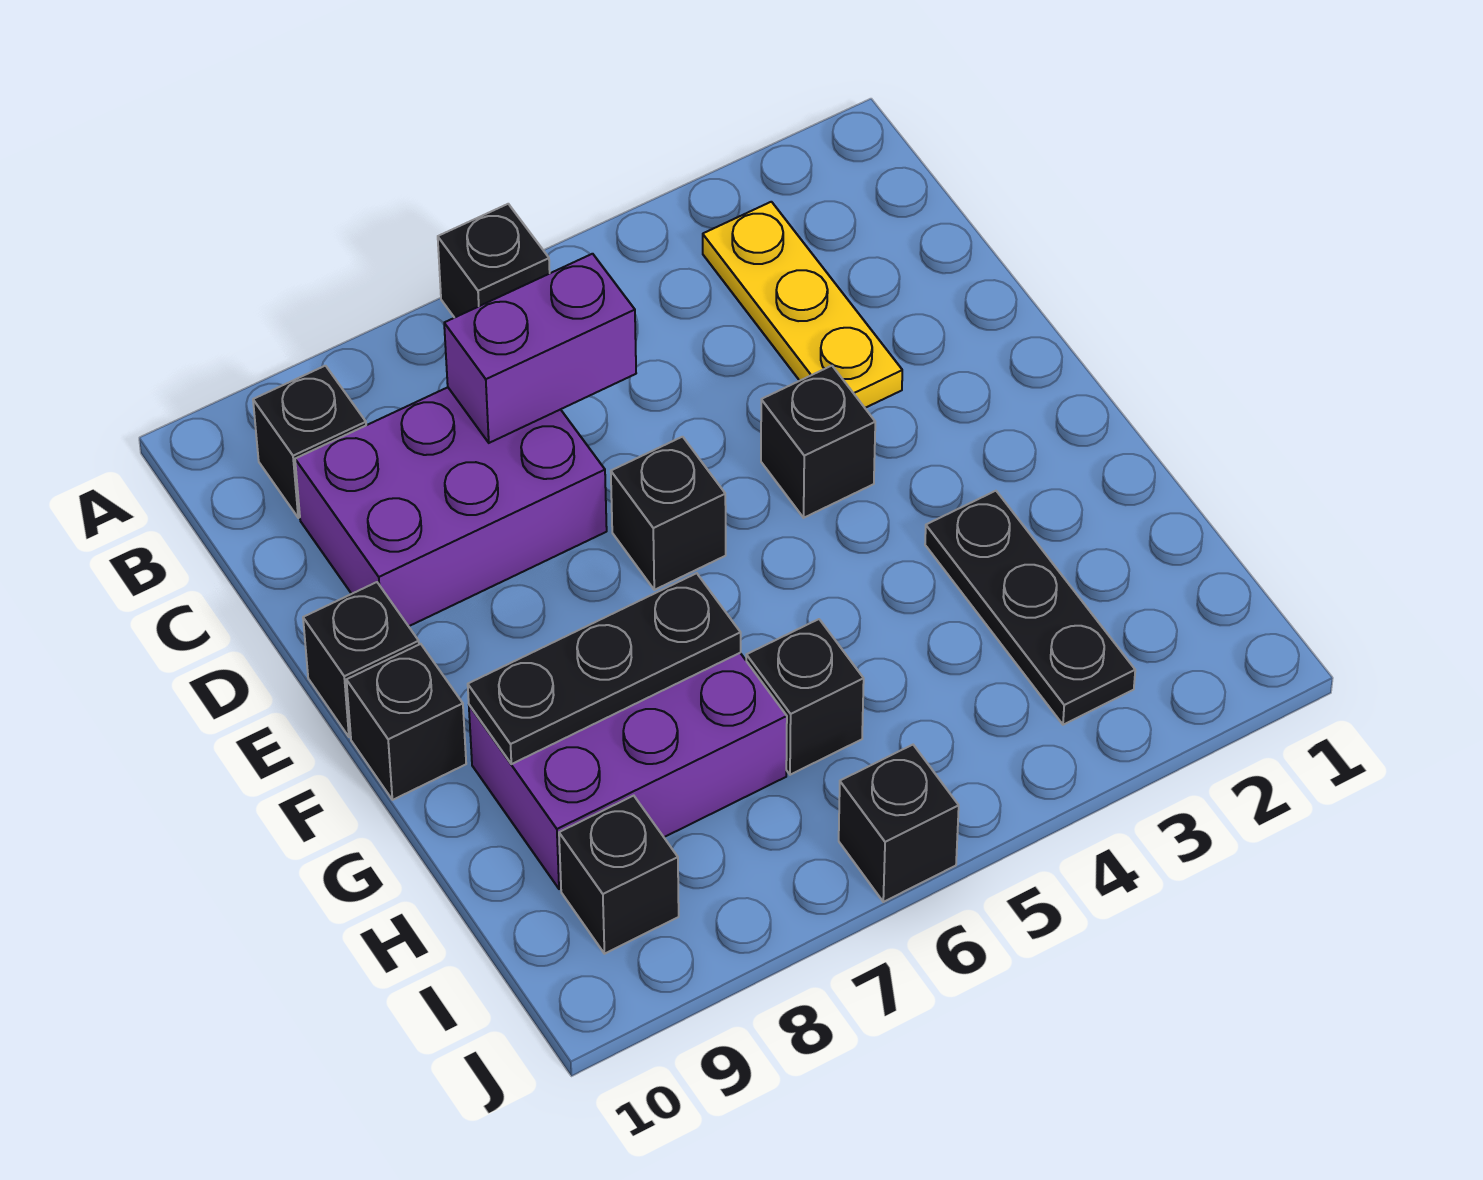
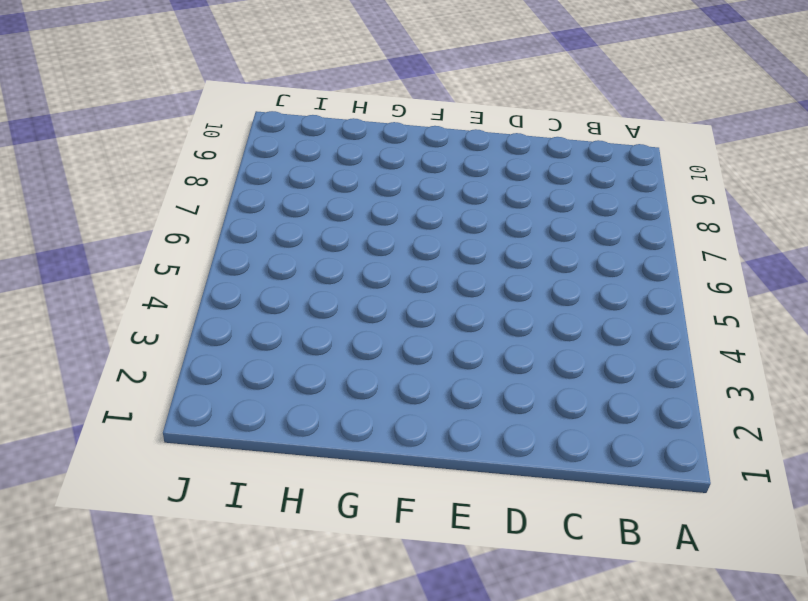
none -> black 1x1 brick [438,204,550,318]
none -> yellow 1x3 plate [703,202,902,408]
none -> black 1x1 brick [253,366,366,518]

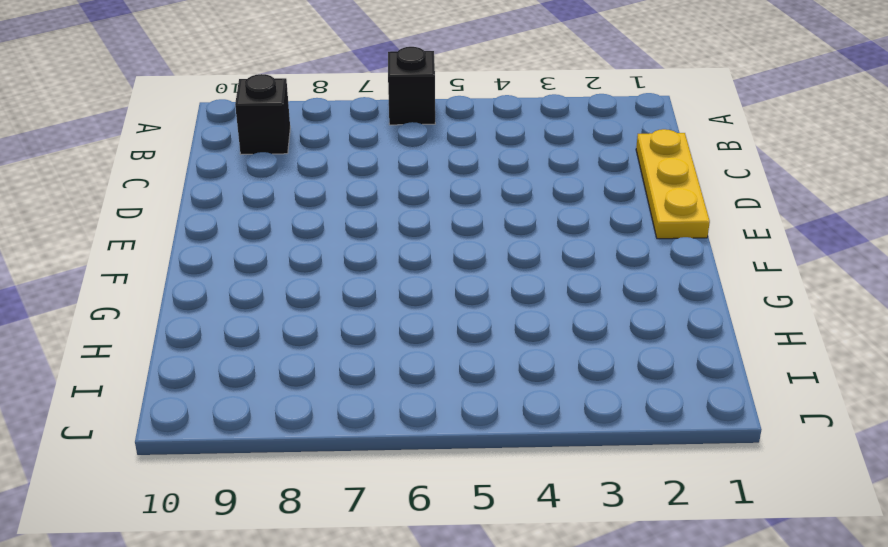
yellow 1x3 plate [636,129,710,239] -> yellow 1x3 plate moved to [703,202,902,408]
none -> purple 2x3 brick [295,387,607,626]
none -> black 1x1 brick [761,366,875,518]
none -> black 1x1 brick [611,437,726,590]

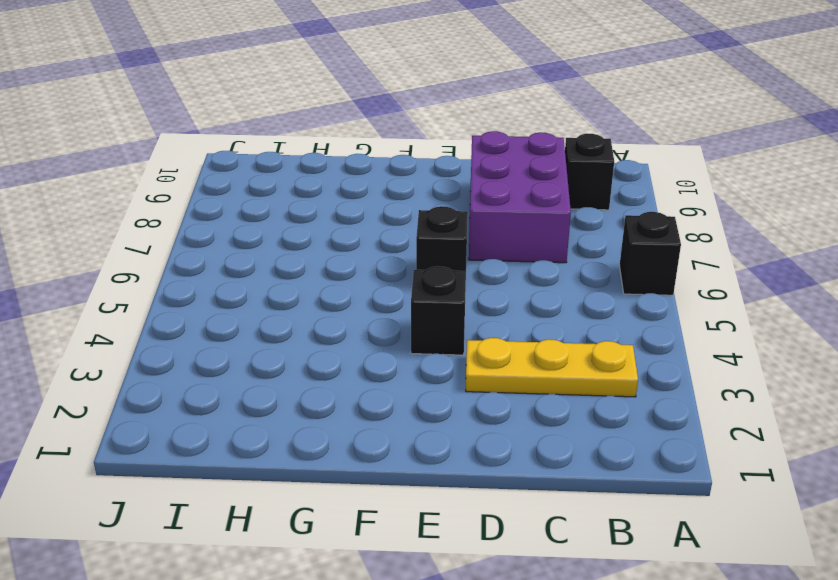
none -> black 1x1 brick [303,582,419,737]
none -> black 1x1 brick [346,644,466,800]
none -> black 1x3 plate [925,491,1135,725]

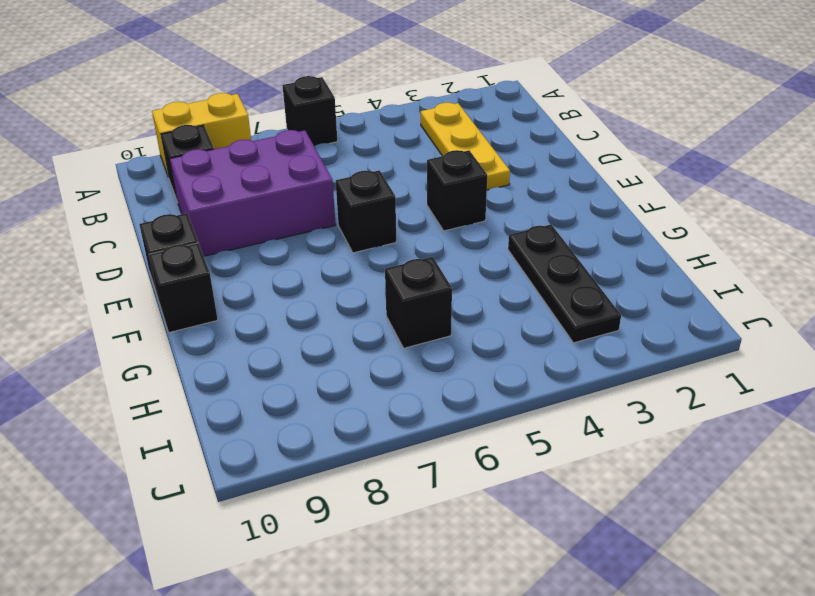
yellow 1x2 brick [152,93,251,175] -> none
none -> purple 2x3 brick [469,653,787,889]
none -> black 1x1 brick [559,796,679,954]
none -> black 1x1 brick [839,745,959,902]

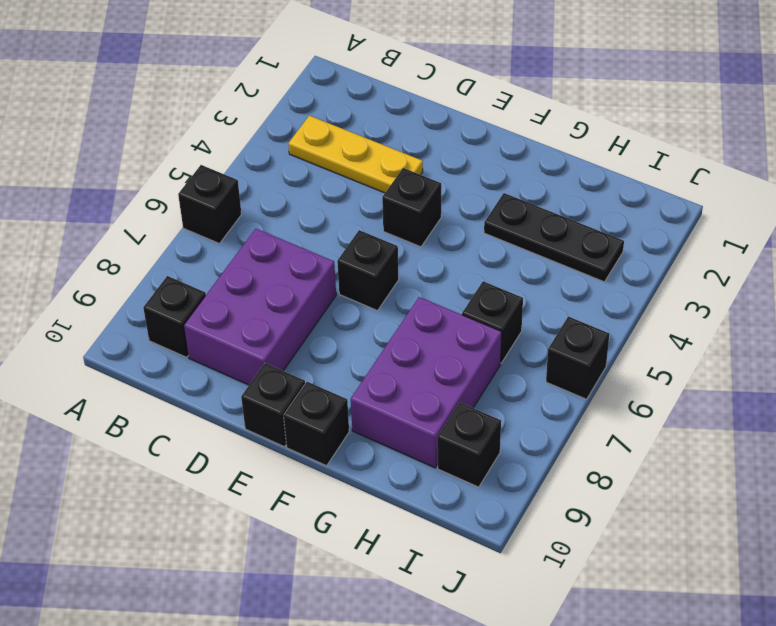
none -> purple 1x2 brick [444,254,636,443]
none -> black 1x3 plate [468,573,741,764]

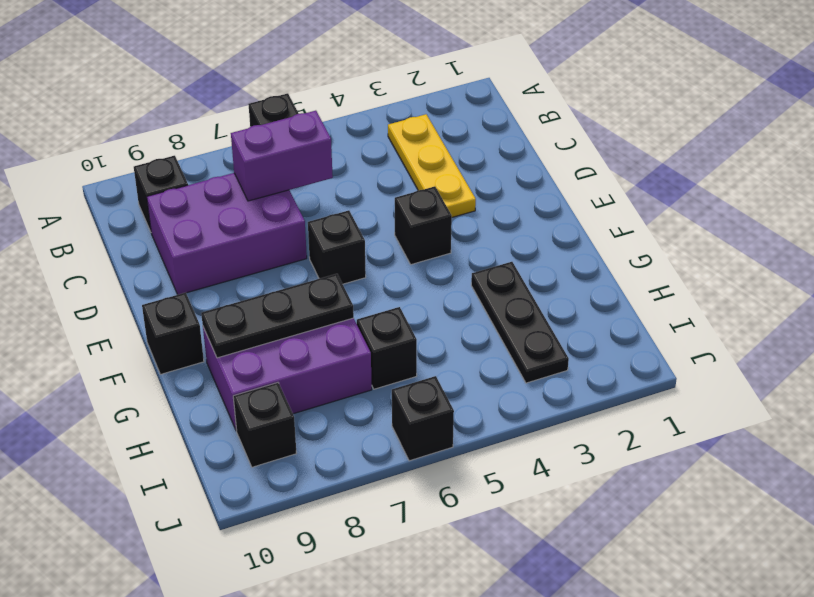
none -> black 1x1 brick [303,582,419,737]

